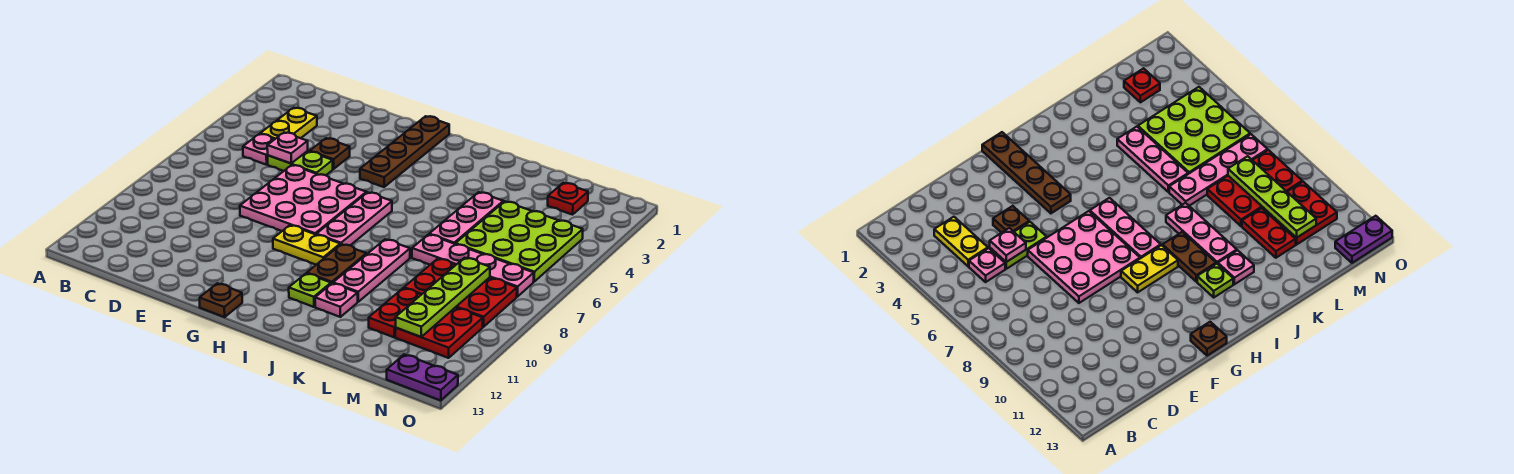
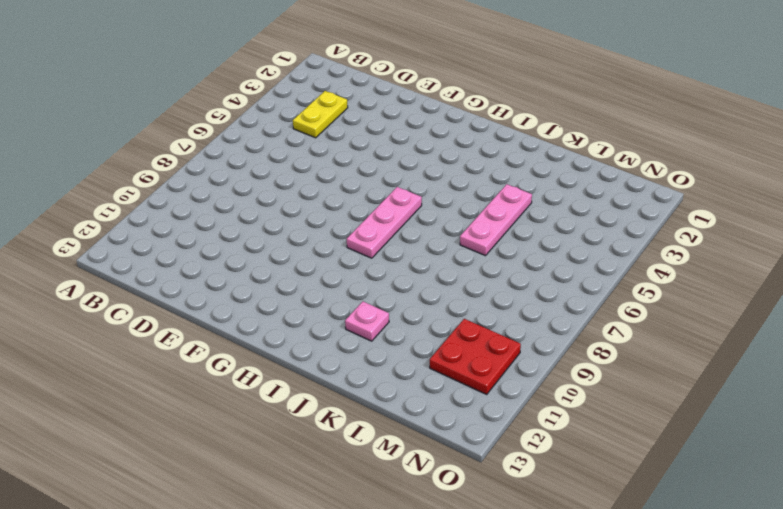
none -> pink 1x1 plate [243,134,275,165]
none -> lime 1x2 plate [268,151,333,175]
none -> brown 1x1 plate [310,138,350,169]

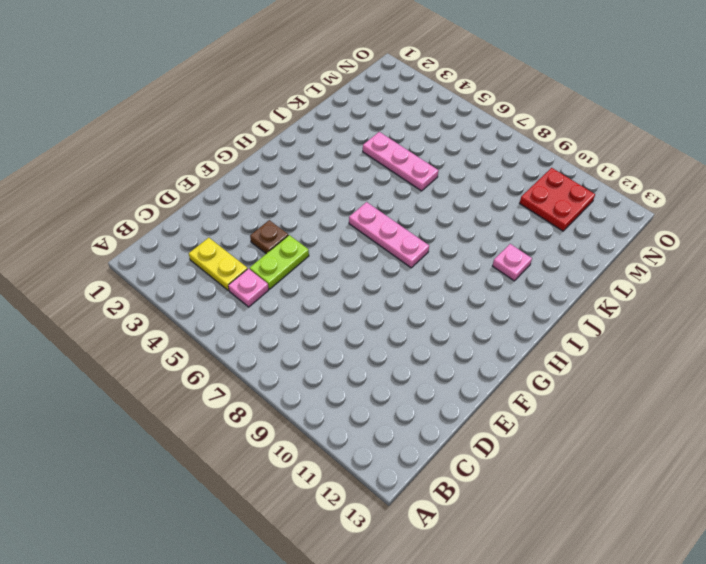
none -> pink 3x3 plate [240,165,366,234]
none -> brown 1x4 plate [360,116,449,187]
none -> yellow 1x2 plate [273,225,340,265]

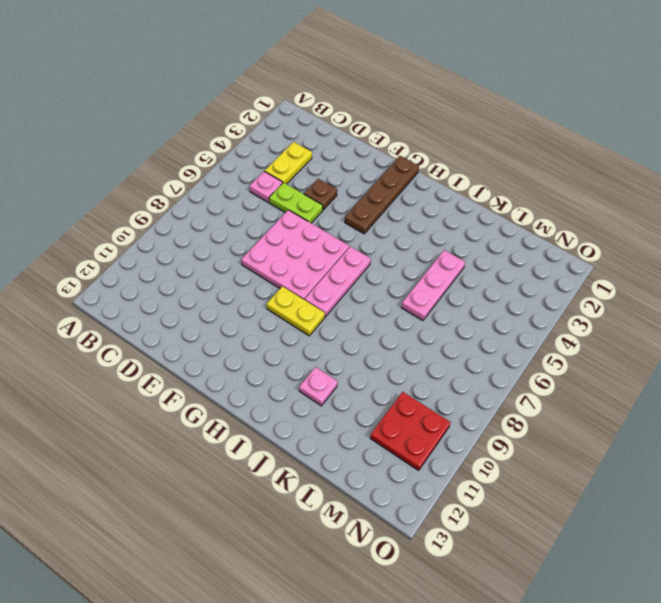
none -> brown 1x1 plate [200,283,242,317]
none -> brown 1x2 plate [307,244,366,284]
none -> lime 1x1 plate [289,273,331,307]

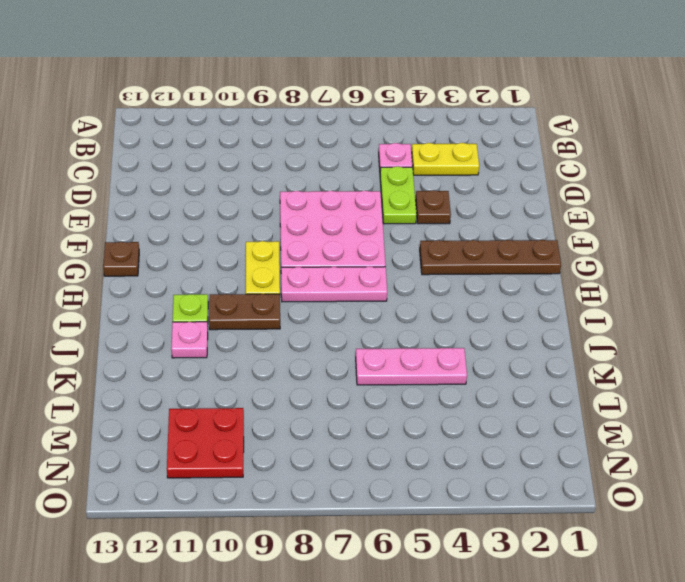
none -> pink 1x3 plate [333,239,410,302]
none -> pink 1x4 plate [412,235,534,297]
none -> lime 3x3 plate [456,201,583,282]

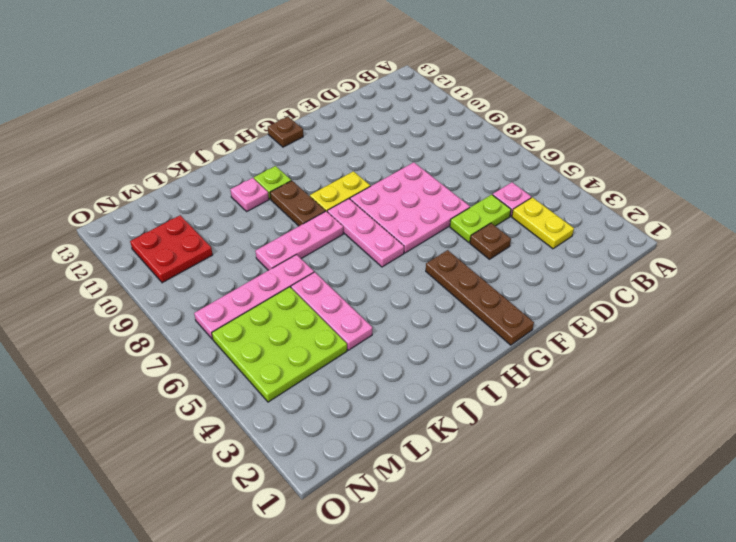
pink 1x3 plate [255,211,343,270] -> pink 1x3 plate turned to [333,239,410,302]
none -> red 2x3 plate [404,259,517,327]
none -> red 1x2 plate [369,288,421,337]
none -> red 1x1 plate [548,183,588,215]

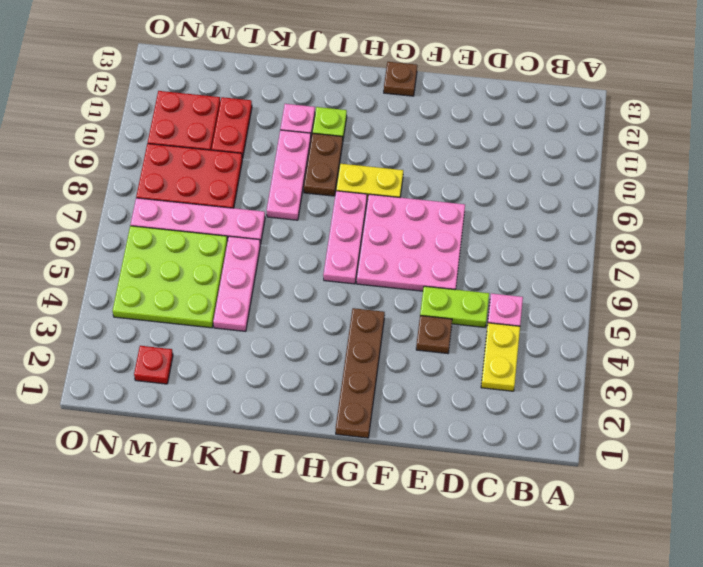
none -> purple 1x2 plate [387,355,458,400]
none -> pink 1x1 plate [267,133,308,163]
none -> lime 1x4 plate [396,258,490,337]

